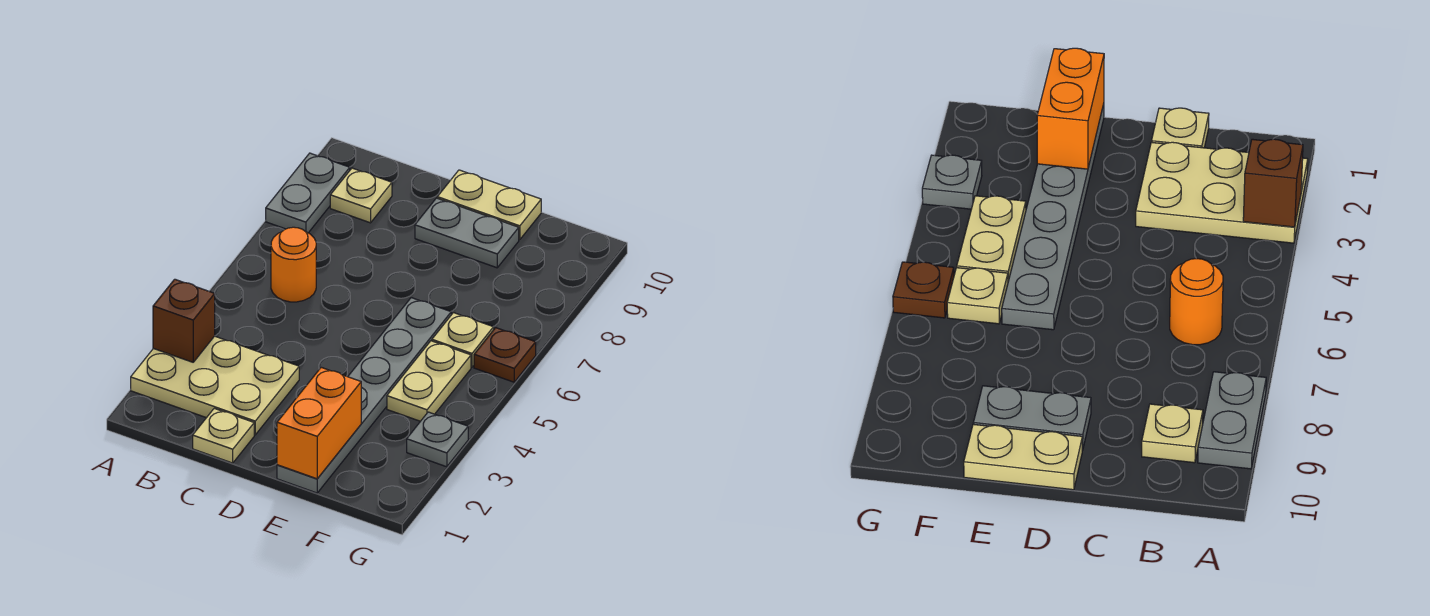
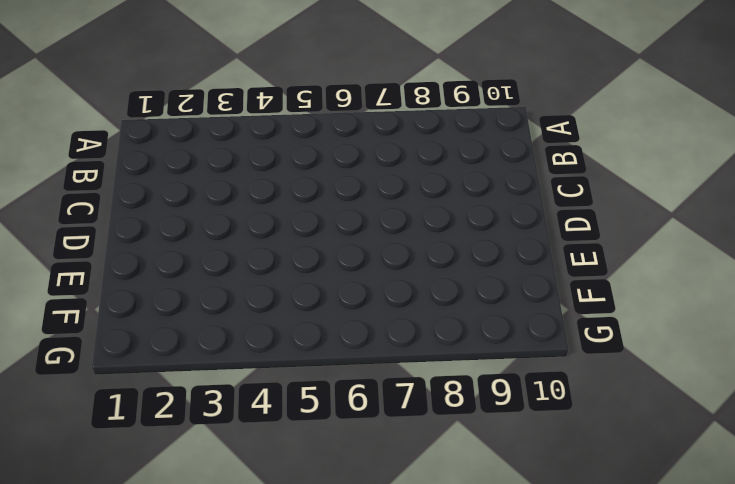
none -> tan 2x3 plate [131,336,299,435]
none -> grey 1x2 plate [266,153,350,233]
none -> orange 1x1 round brick [271,227,316,302]

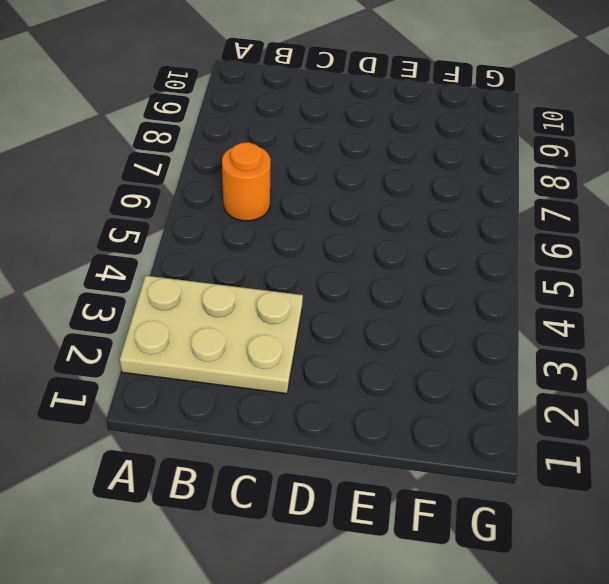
none -> grey 1x2 plate [266,153,350,233]
none -> tan 1x1 plate [330,168,392,223]
none -> tan 1x1 plate [193,408,254,463]

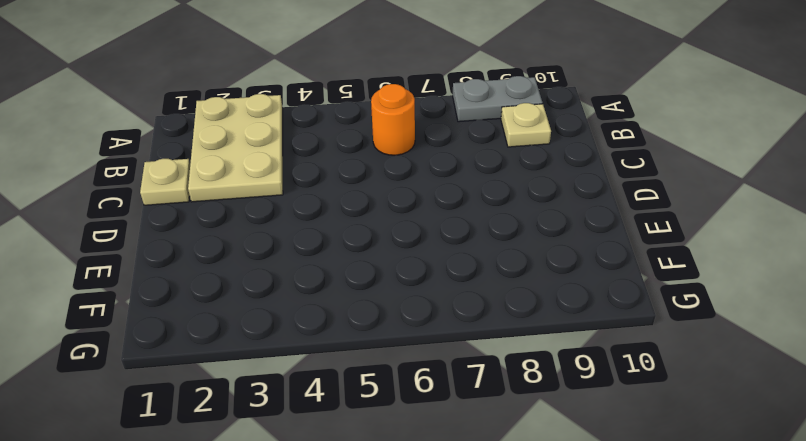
none -> grey 1x2 plate [415,198,519,268]
none -> tan 1x2 plate [437,170,541,240]
none -> grey 1x6 plate [277,298,451,493]

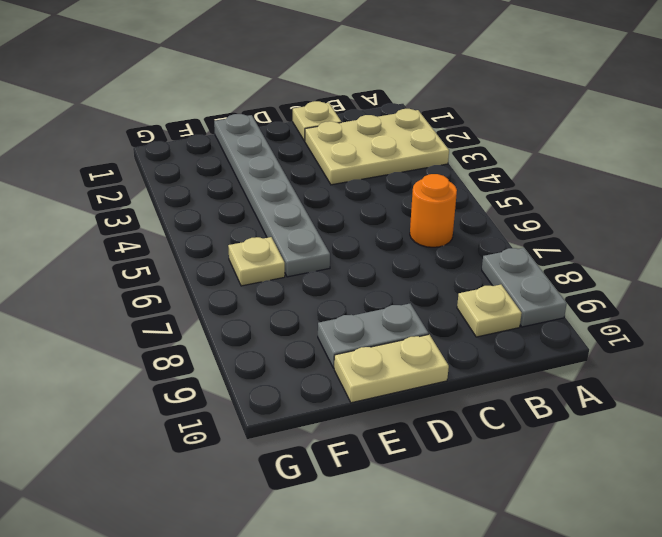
none -> tan 1x2 plate [387,341,471,421]
none -> grey 1x1 plate [407,412,468,467]
none -> brown 1x1 plate [474,328,536,382]

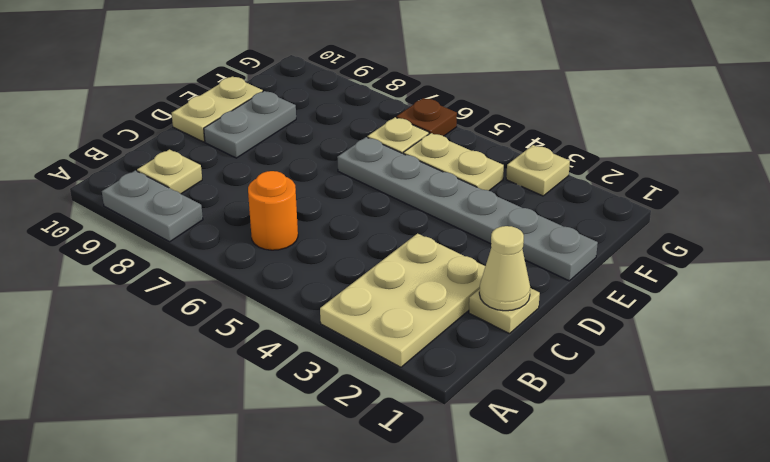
tan 1x1 cone [479,226,530,311] -> none
tan 1x1 plate [506,145,570,196] -> grey 1x1 plate [407,412,468,467]
none -> brown 1x1 brick [153,279,215,362]
none -> orange 1x2 brick [277,367,361,479]

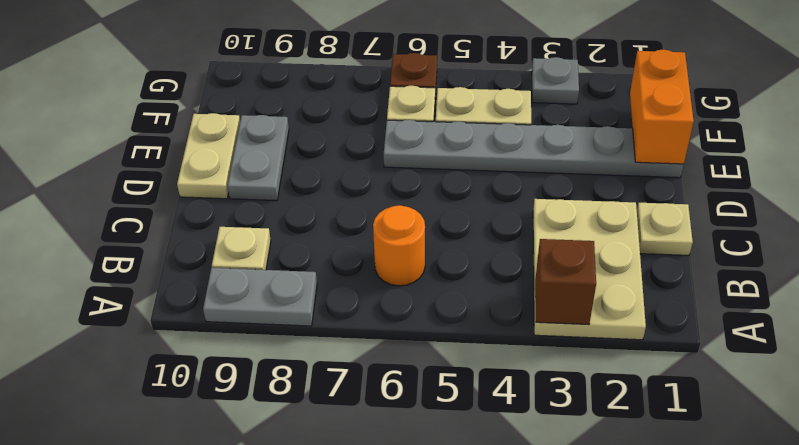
orange 1x2 brick [630,50,694,164] -> orange 1x2 brick turned to [277,367,361,479]

